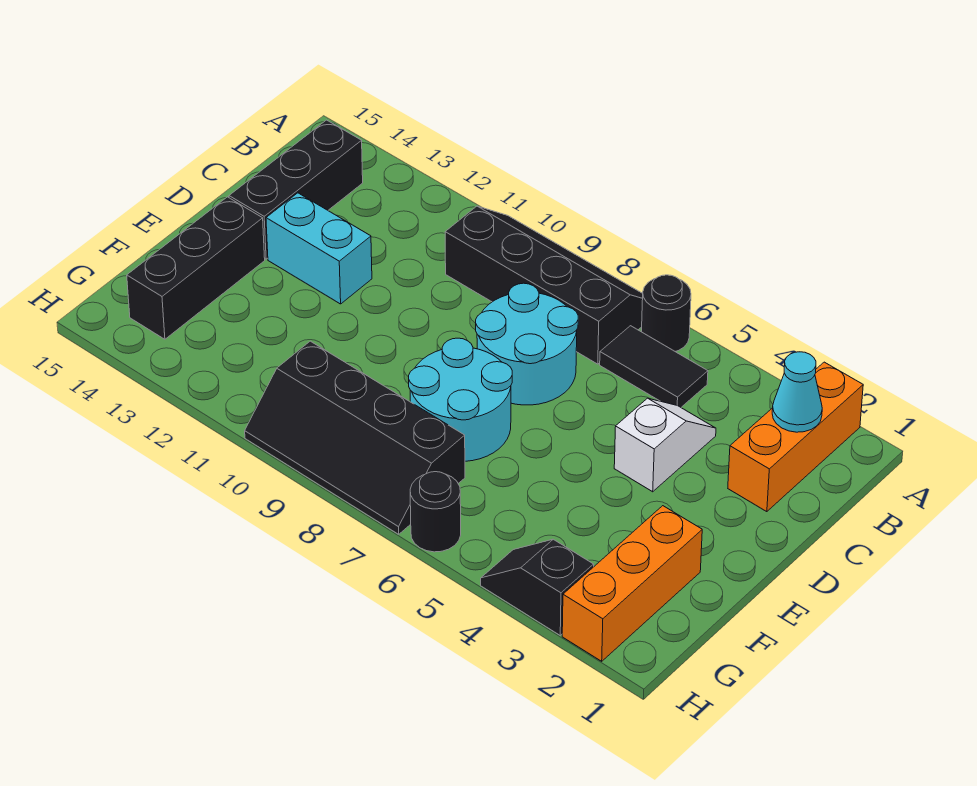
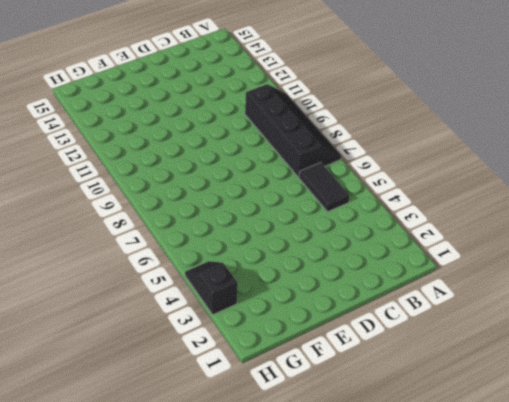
none -> orange 1x3 brick [728,362,863,512]
none -> black 1x1 round brick [642,275,691,352]
none -> black 1x3 brick [229,120,363,259]

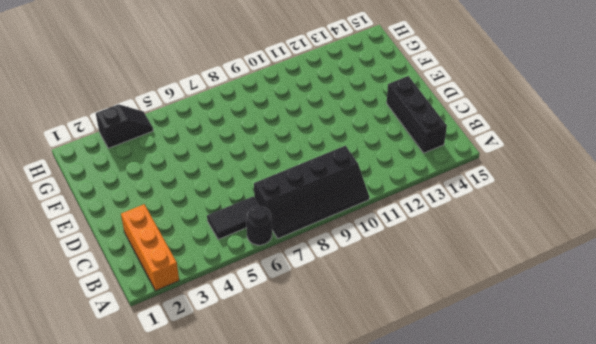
none -> white 1x2 slope [614,398,716,492]
none -> cyan 2x2 round brick [476,283,578,405]
none -> cyan 1x2 brick [266,193,372,304]

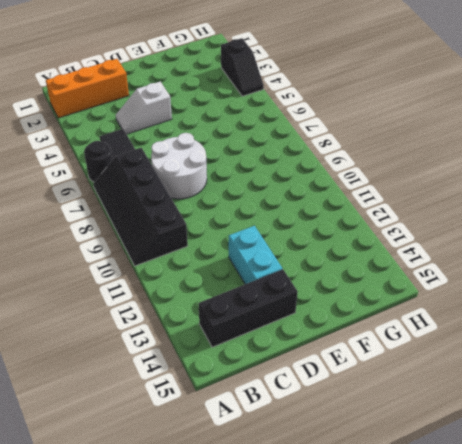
white 2x2 round brick [151,133,207,199] -> cyan 2x2 round brick [476,283,578,405]
none -> cyan 2x2 round brick [409,338,512,461]
none -> black 1x3 brick [127,197,265,339]
none -> orange 1x3 brick [562,506,702,661]

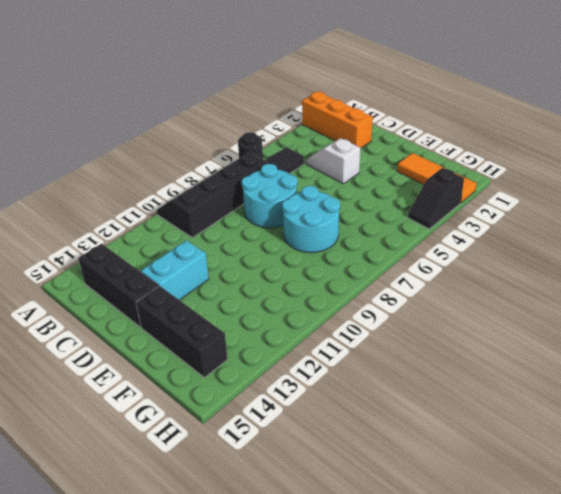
orange 1x3 tile [397,153,477,203] -> orange 1x3 brick [562,506,702,661]
none -> black 2x4 slope [245,341,465,534]
none -> black 1x1 round brick [410,472,461,552]
none -> cyan 1x1 cone [772,352,822,432]

